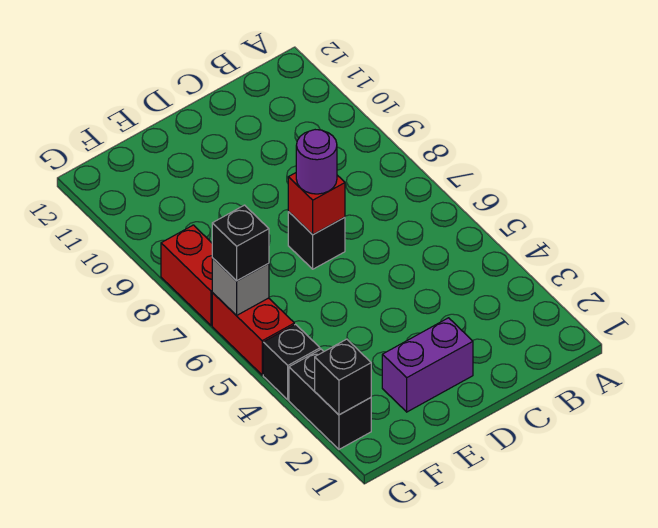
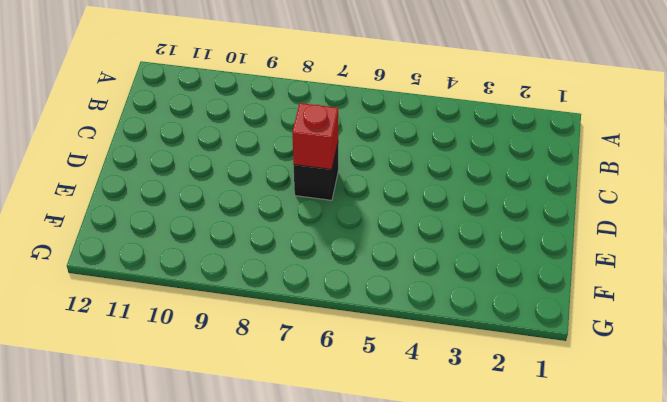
none -> purple 1x2 brick [382,318,473,412]
none -> black 1x2 brick [289,349,371,449]

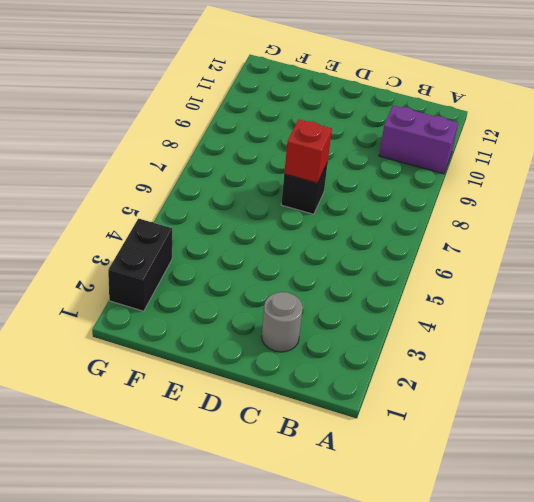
purple 1x2 brick [379,105,458,174] -> purple 1x2 brick moved to [382,318,473,412]
grey 1x1 round brick [262,292,303,352] -> none
none -> black 1x1 brick [263,324,320,400]
none -> red 1x2 brick [212,293,294,375]

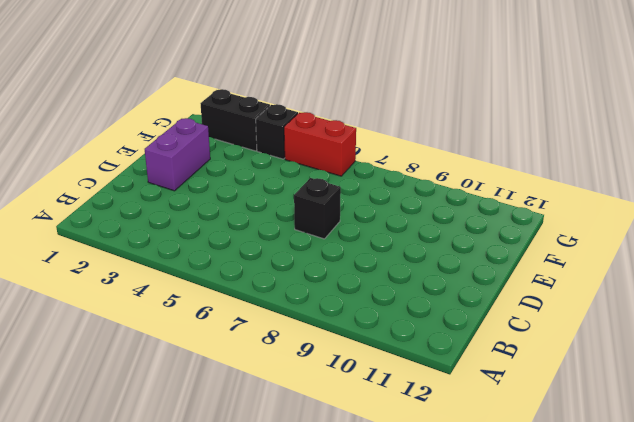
none -> red 1x2 brick [161,225,212,325]
none -> red 1x1 brick [288,173,345,235]

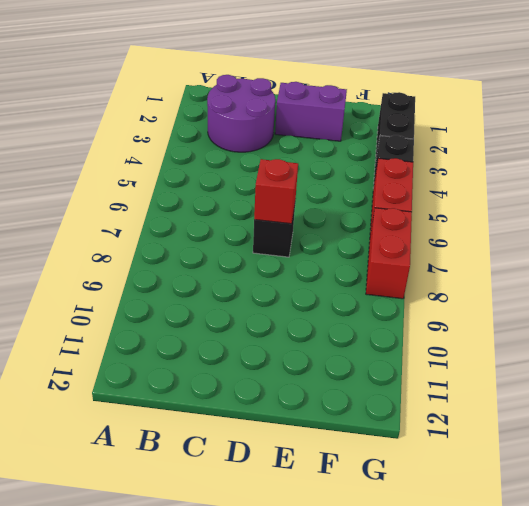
purple 2x2 round brick [207,75,275,152] -> none
none -> black 1x1 brick [315,339,371,415]
none -> grey 1x1 brick [212,258,269,316]

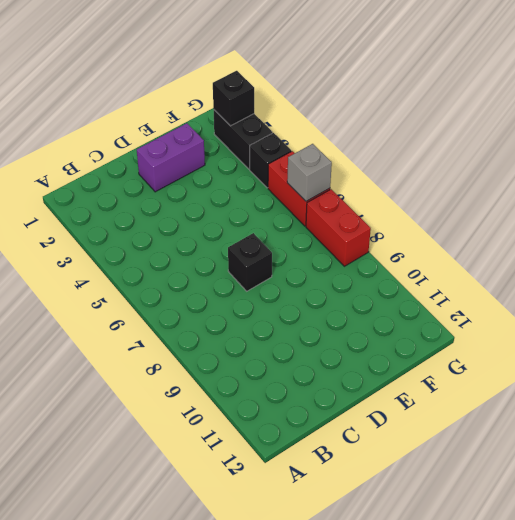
none -> red 1x1 brick [288,173,345,235]
none -> purple 1x1 round brick [296,130,337,194]

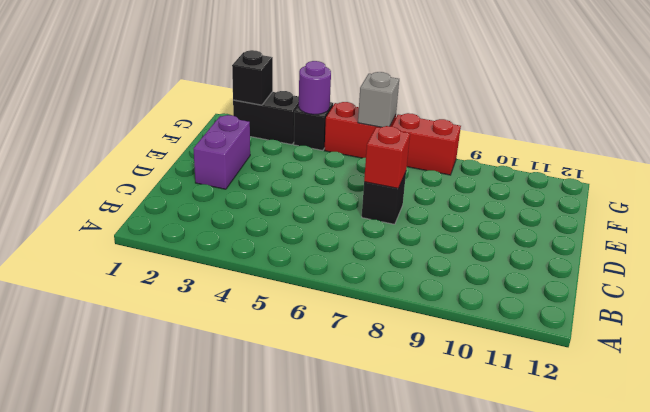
purple 1x1 round brick [299,61,331,114] -> purple 1x1 round brick moved to [296,130,337,194]
none -> black 1x1 brick [212,205,269,281]

